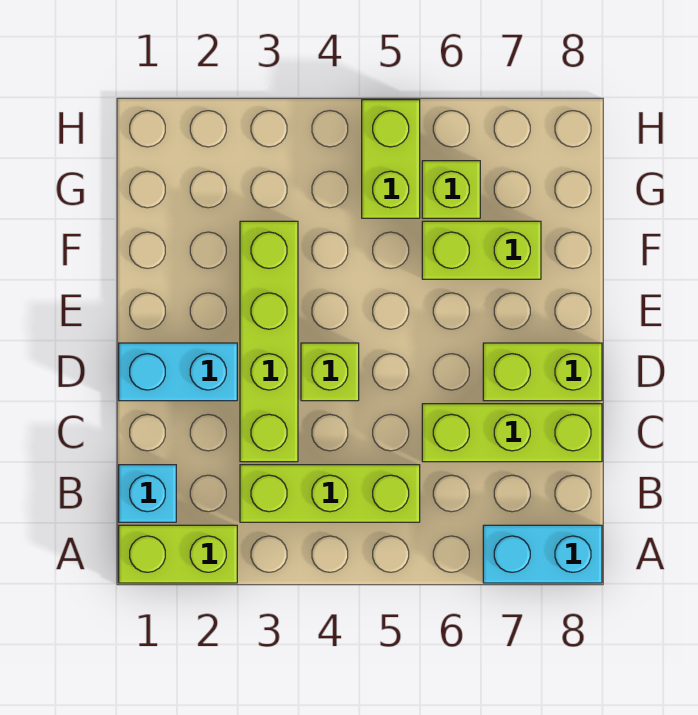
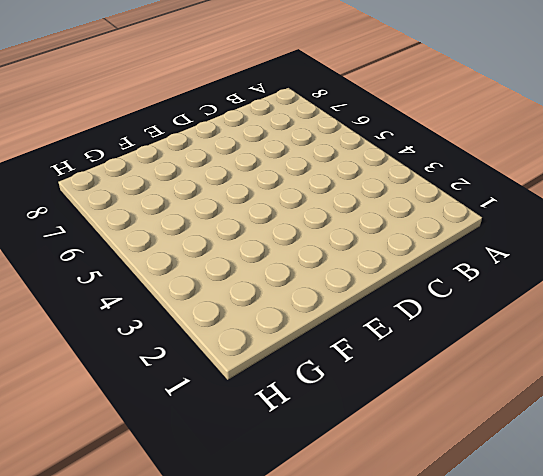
none -> lime 1x2 brick [119,525,237,583]
none -> cyan 1x2 brick [483,525,602,583]
none -> cyan 1x1 brick [119,465,176,522]

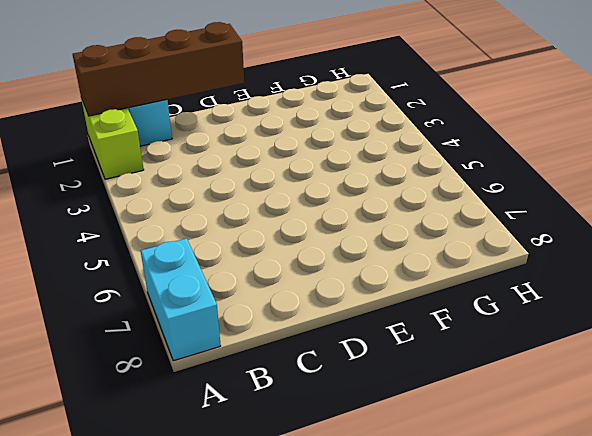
brown 1x4 brick [73,22,244,116] -> none
none -> lime 1x3 brick [240,465,420,522]
none -> lime 1x4 brick [240,221,298,462]
none -> lime 1x3 brick [422,404,602,462]

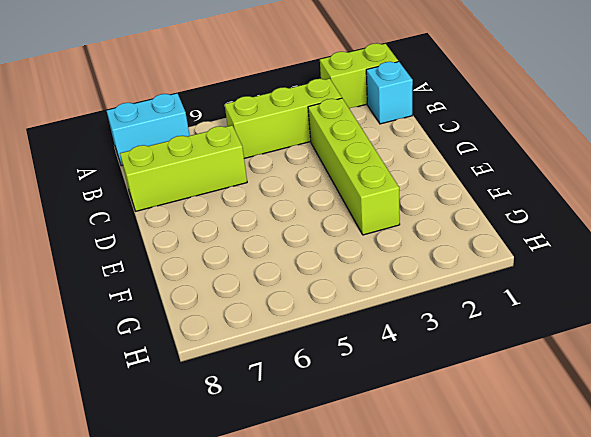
none -> cyan 1x2 brick [119,343,237,401]
none -> lime 1x1 brick [301,343,359,401]
none -> lime 1x2 brick [483,343,602,401]

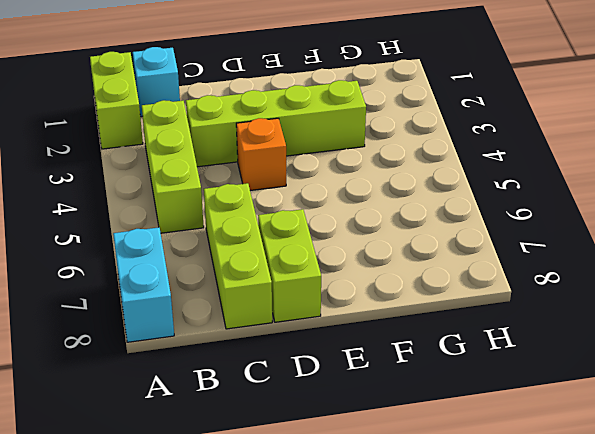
orange 1x1 brick [236,118,286,191] -> lime 1x1 brick [301,343,359,401]
none -> cyan 1x2 brick [119,343,237,401]
none -> lime 1x2 brick [422,221,541,279]
none -> lime 1x2 brick [362,100,420,218]

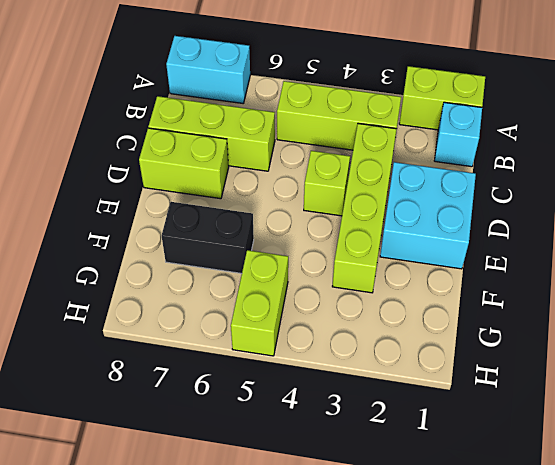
cyan 2x2 brick [380,162,476,269] -> cyan 1x2 brick [119,343,237,401]
black 1x2 brick [162,202,254,273] -> lime 1x2 brick [422,221,541,279]
none -> lime 1x1 brick [422,161,480,218]

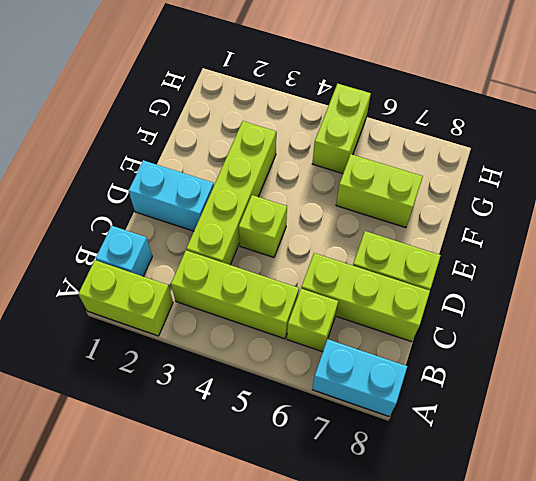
lime 1x1 brick [287,289,338,352] -> lime 1x1 brick moved to [422,161,480,218]

